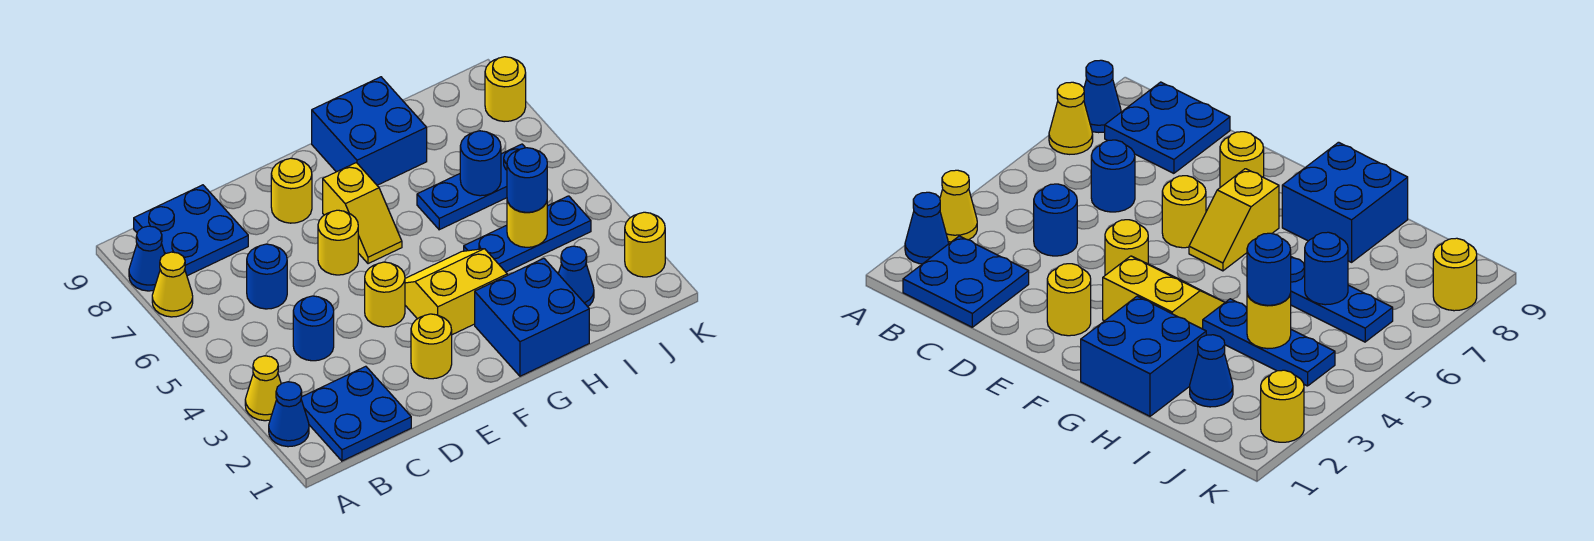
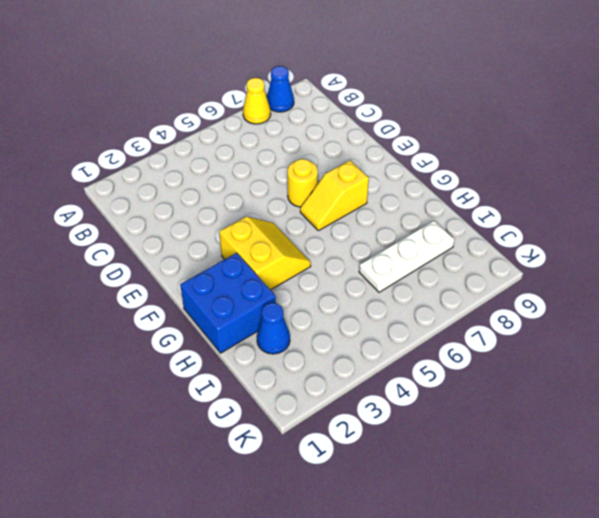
white 1x3 plate [359,221,454,292] -> blue 1x3 plate [417,144,525,230]
none -> blue 1x1 cone [269,382,309,447]
none -> yellow 1x1 cone [245,356,281,421]
none -> blue 2x2 plate [301,366,411,461]

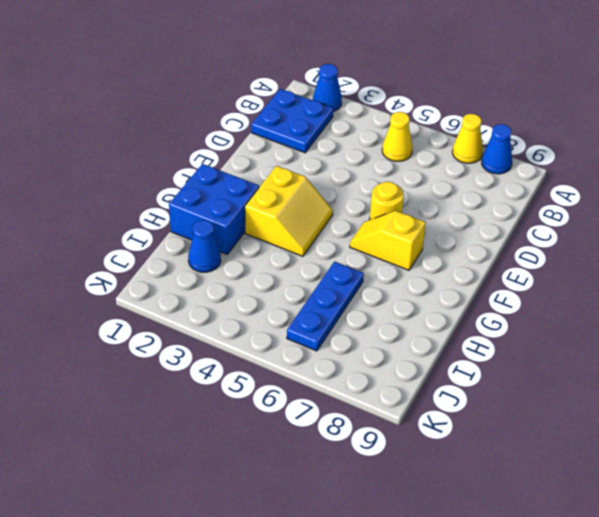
yellow 1x1 cone [382,112,412,161] -> yellow 1x1 cone moved to [245,356,281,421]
none -> blue 2x2 plate [134,185,248,276]
none -> blue 1x1 round brick [293,296,334,361]
none -> blue 1x1 round brick [247,244,287,309]

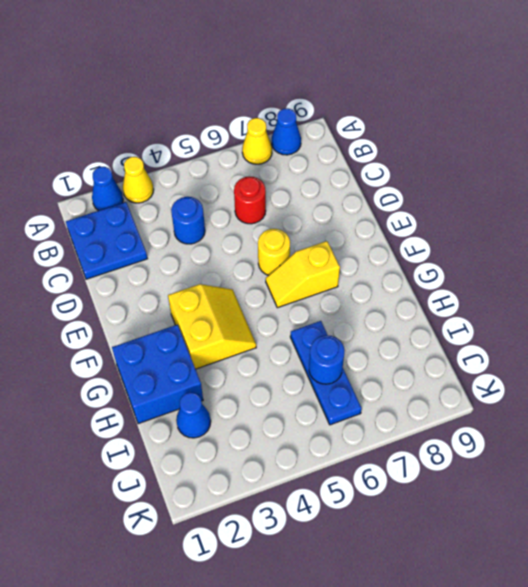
red 1x1 round brick [234,176,266,224] -> blue 1x1 round brick [247,244,287,309]
none -> blue 2x2 plate [134,185,248,276]
none -> yellow 1x1 round brick [411,314,452,379]
none -> yellow 1x1 round brick [365,262,405,327]

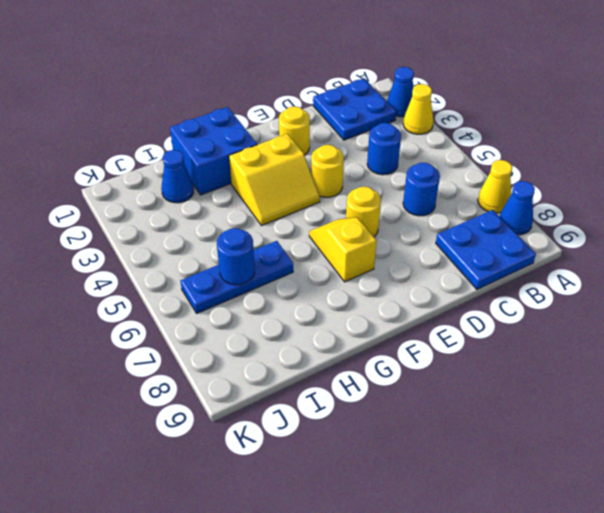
none -> yellow 1x1 round brick [271,158,312,223]
none -> blue 2x2 brick [312,77,427,185]
none -> blue 1x3 plate [464,196,591,272]

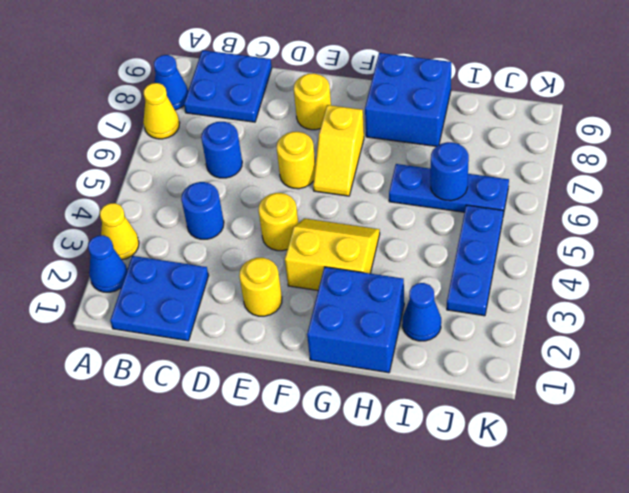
blue 1x3 plate [447,205,503,316] -> blue 1x3 plate turned to [464,196,591,272]
none -> yellow 1x1 round brick [625,212,665,277]
none -> yellow 1x1 round brick [485,57,526,122]
none -> yellow 1x1 round brick [507,201,547,247]

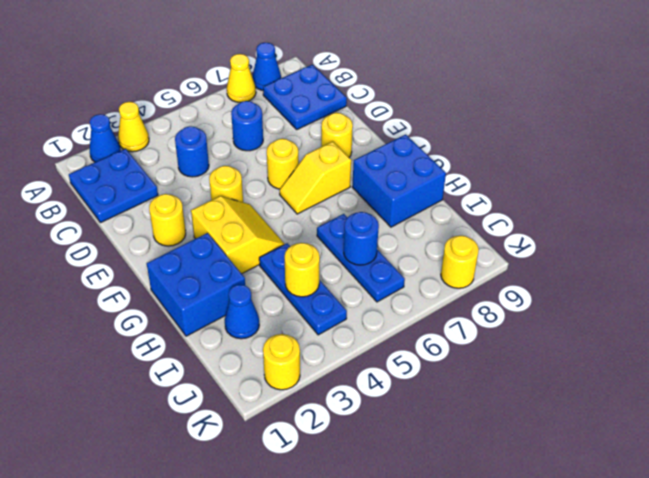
none -> blue 1x1 round brick [507,148,547,212]

